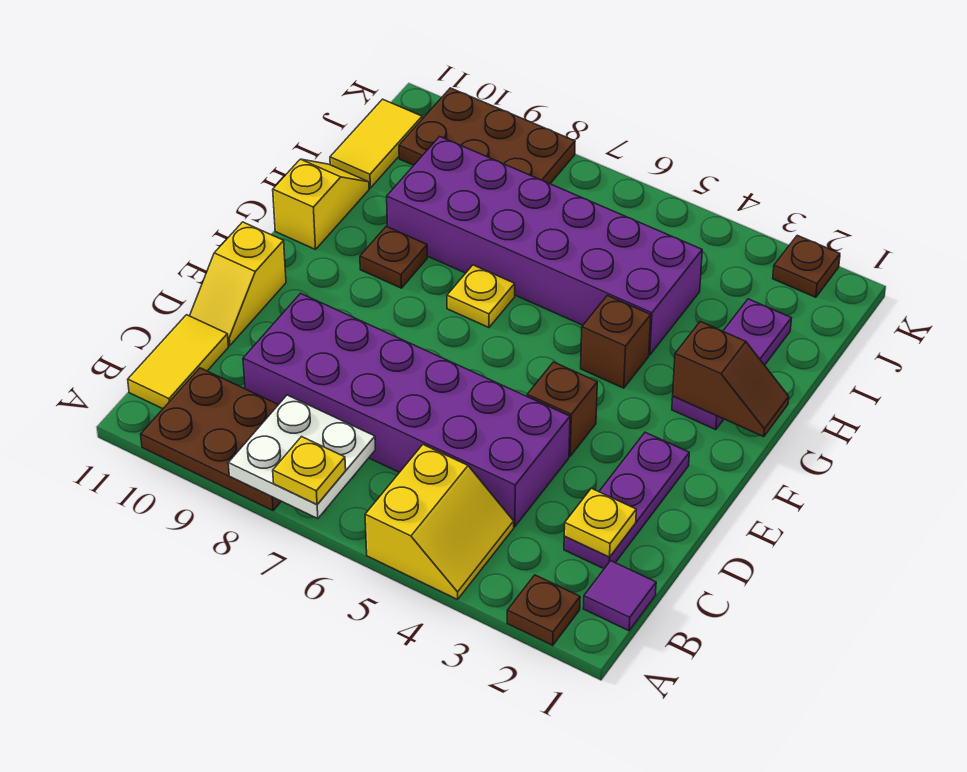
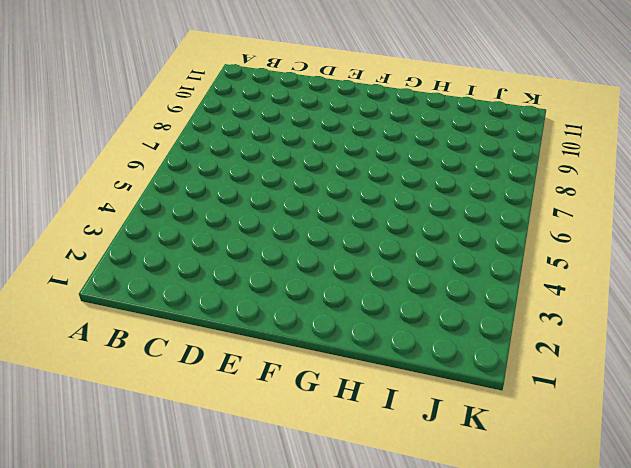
none -> brown 1x1 plate [507,575,580,645]
none -> yellow 2x2 slope [365,445,514,599]
none -> brown 2x3 plate [141,368,281,510]

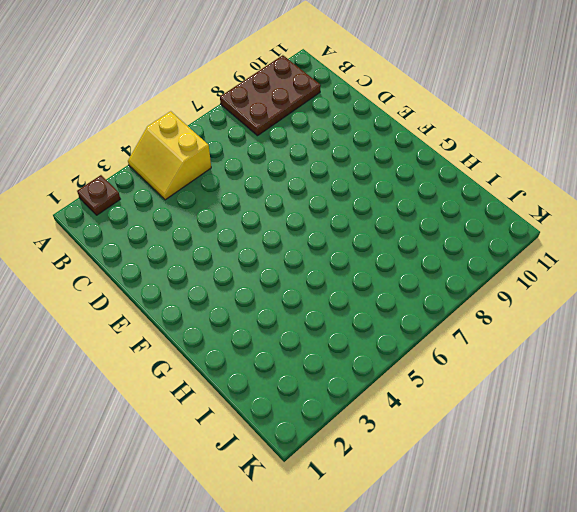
none -> purple 1x1 tile [583,561,656,631]
none -> yellow 1x2 tile [128,315,228,409]
none -> purple 1x3 plate [564,432,689,569]

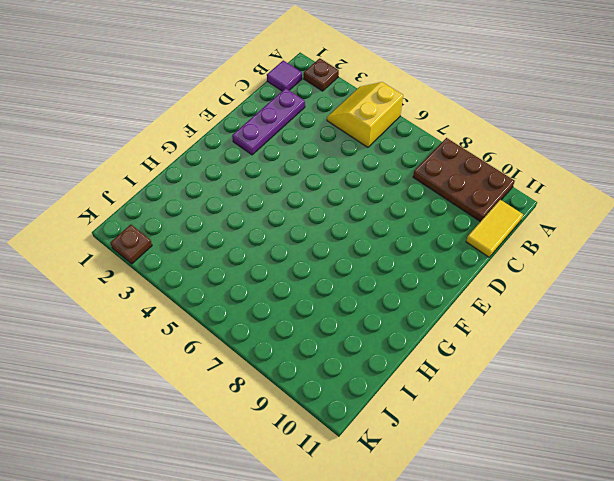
none -> purple 2x6 brick [243,293,570,527]
none -> yellow 1x2 slope [190,222,286,346]
none -> brown 1x1 brick [527,362,597,456]

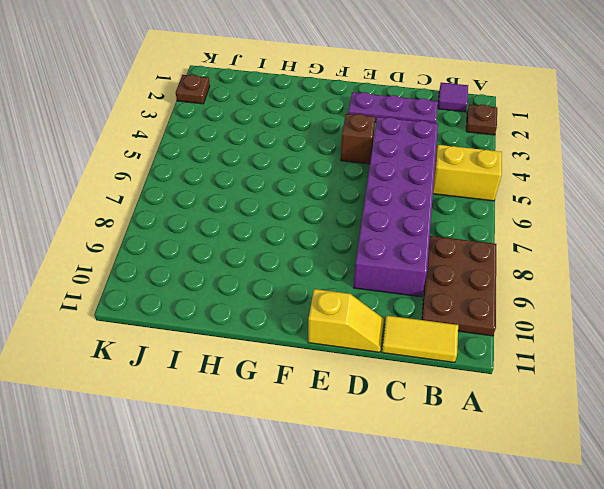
none -> purple 1x3 plate [672,299,791,430]
none -> brown 1x1 brick [581,295,651,388]
none -> yellow 1x1 plate [447,265,515,328]

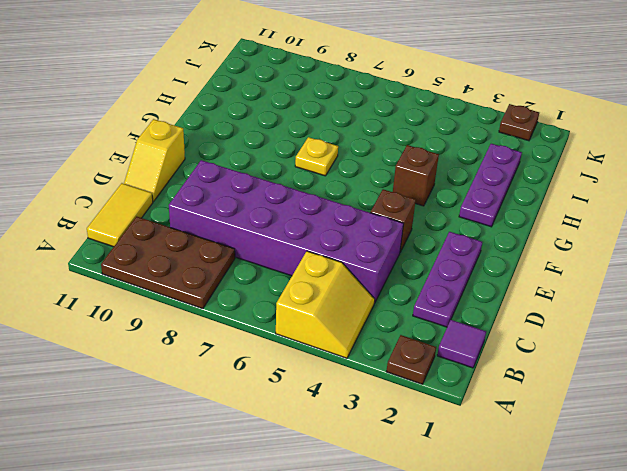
none -> brown 1x1 plate [360,226,427,288]
none -> yellow 1x2 slope [273,159,369,250]
none -> purple 2x6 brick [387,137,702,355]

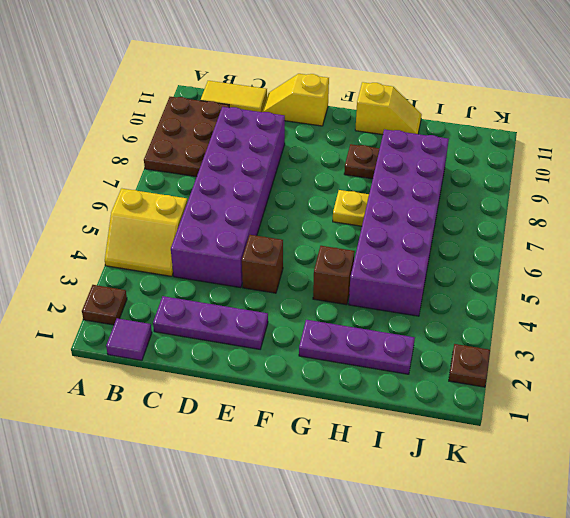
none -> yellow 1x2 tile [330,99,422,188]
none -> brown 2x3 plate [399,88,575,184]
none -> white 2x2 plate [228,395,375,519]

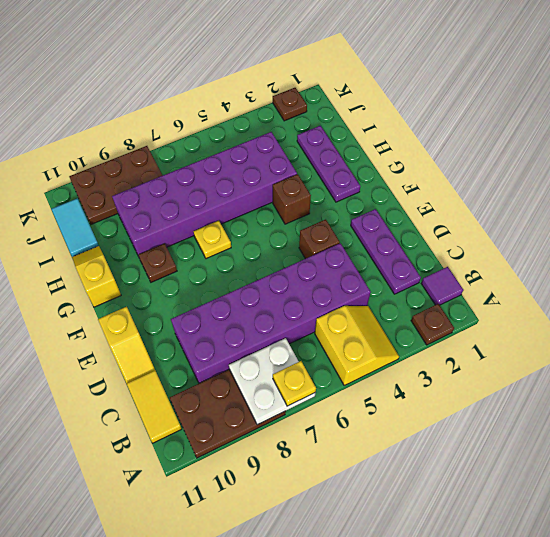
cyan 1x2 tile [52,199,99,257] -> yellow 1x2 tile [330,99,422,188]
none -> yellow 1x1 plate [564,488,636,557]
none -> brown 1x2 slope [673,322,789,437]

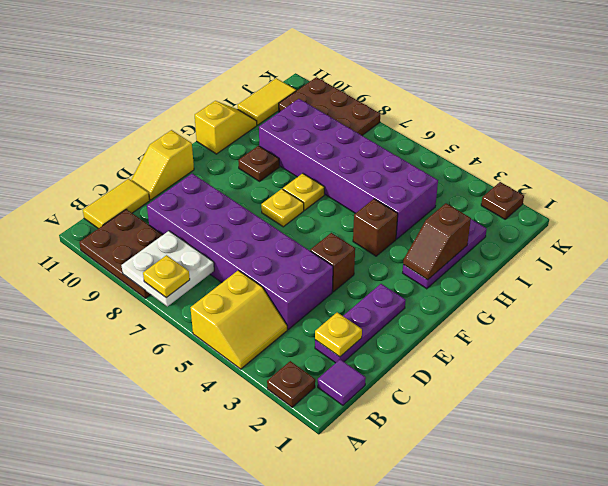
yellow 1x1 plate [261,189,304,227] -> none
brown 1x2 slope [403,203,471,280] -> brown 1x2 slope turned to [673,322,789,437]

